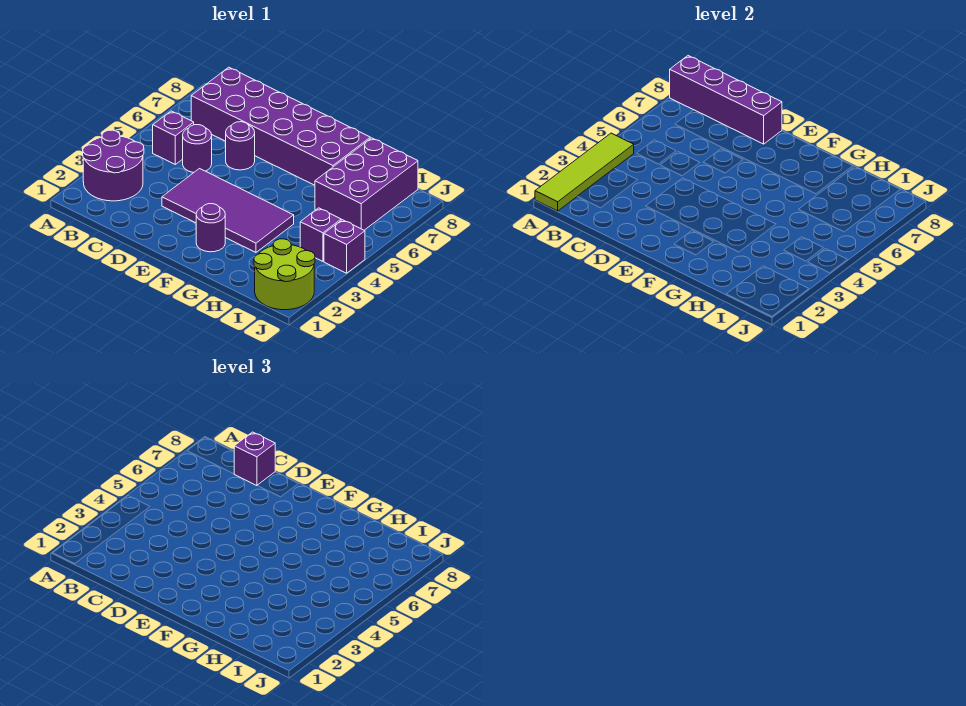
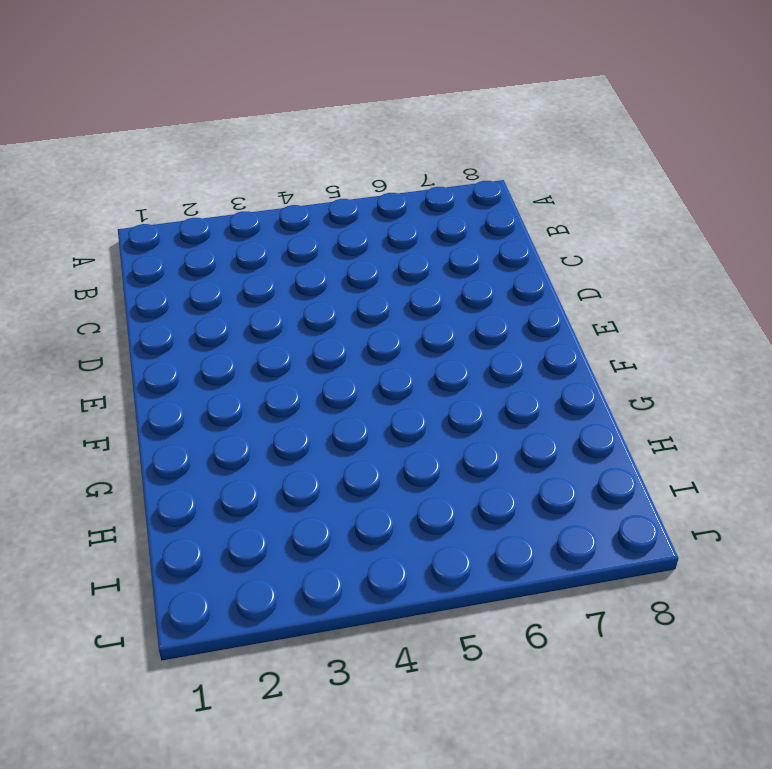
none -> purple 2x2 round brick [83,130,144,201]
none -> purple 1x1 brick [153,111,194,164]
none -> purple 2x6 brick [191,67,370,185]

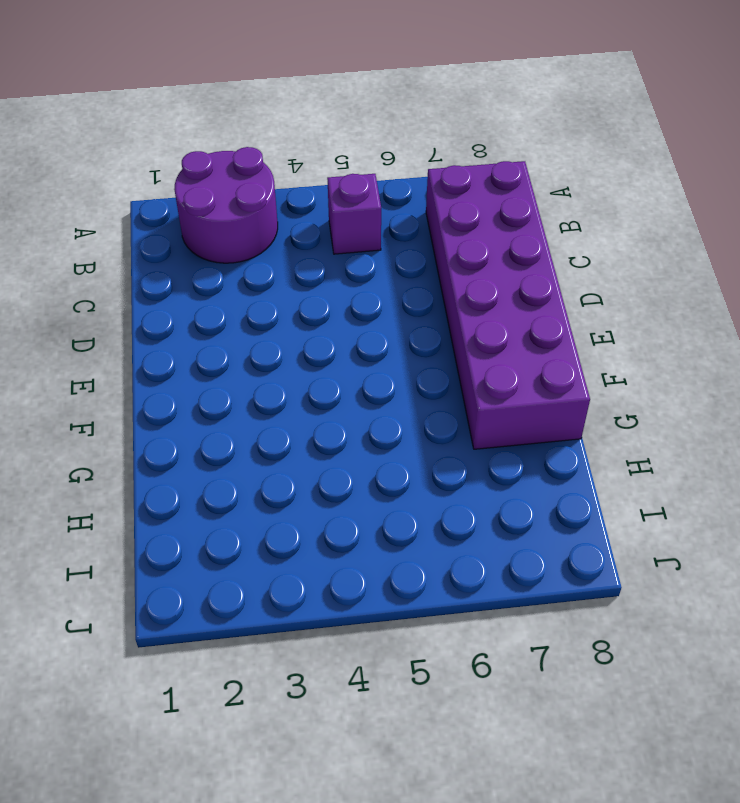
none -> purple 1x1 round brick [183,125,212,172]
none -> purple 2x4 tile [162,169,294,252]
none -> purple 1x1 round brick [226,122,255,170]

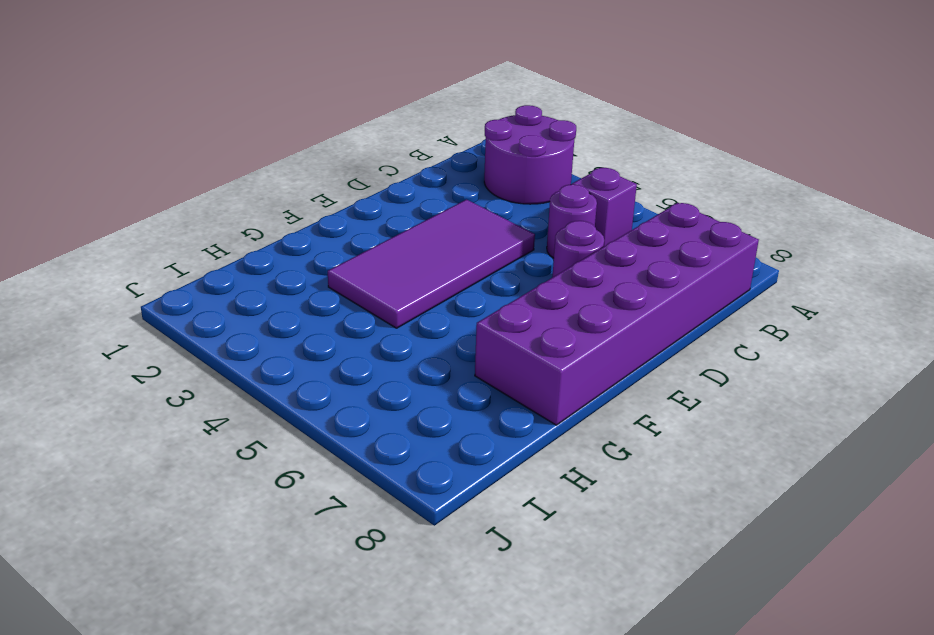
none -> purple 1x1 round brick [196,204,225,252]
none -> purple 2x3 brick [315,138,418,230]
none -> lime 2x2 round brick [254,239,315,310]

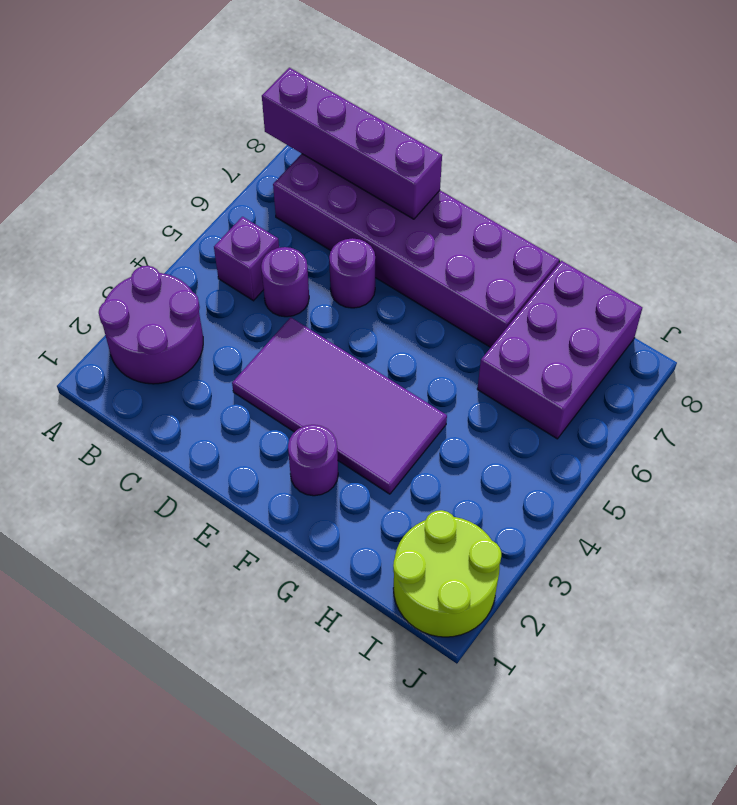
none -> purple 1x1 brick [300,208,341,261]
none -> purple 1x1 brick [324,220,365,273]
none -> lime 1x4 tile [535,133,634,211]

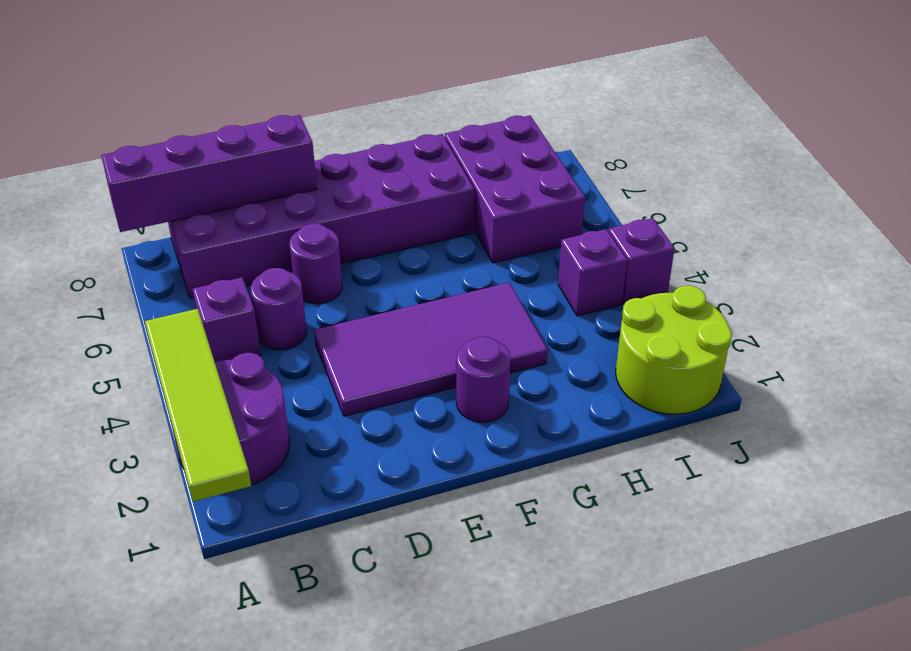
none -> purple 1x1 brick [234,432,275,486]

